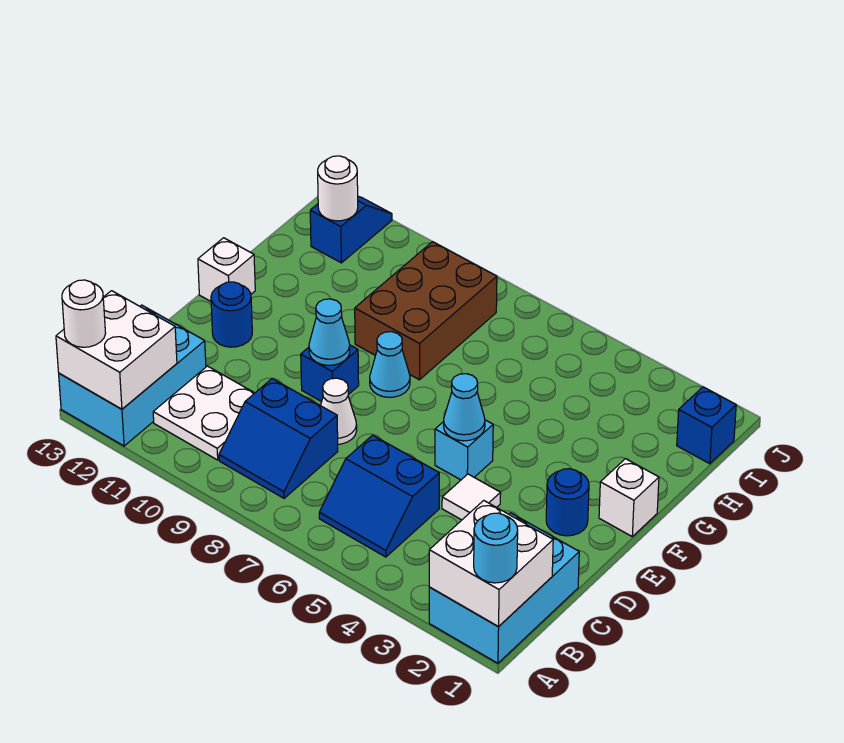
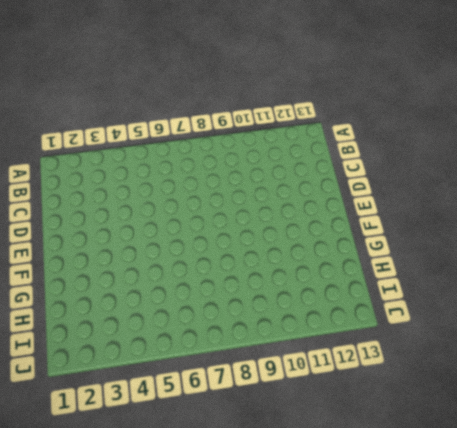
none -> cyan 2x3 brick [429,513,579,663]
none -> cyan 2x3 brick [59,305,206,446]
none -> blue 2x2 slope [319,435,439,557]

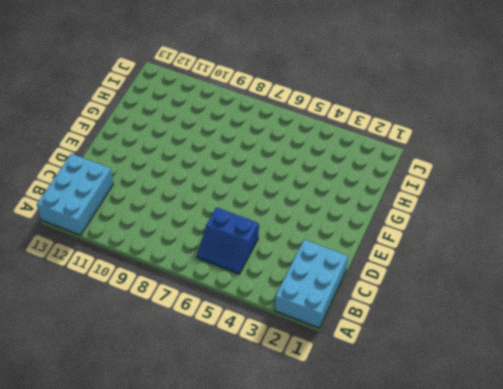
none -> blue 2x2 slope [219,379,338,498]
none -> white 2x2 plate [153,366,254,460]
none -> white 1x1 tile [442,474,501,520]

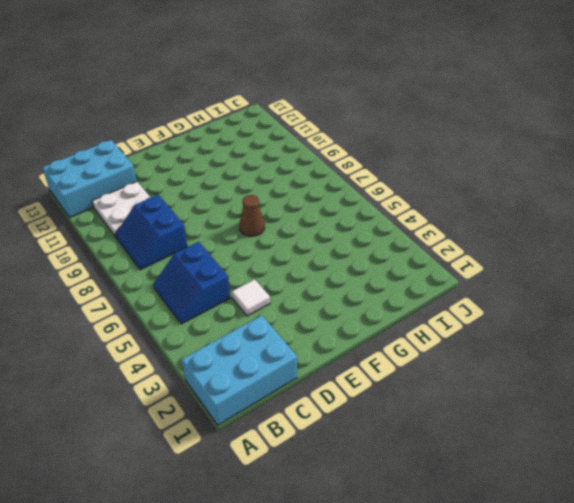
brown 1x1 cone [239,195,265,236] -> none
none -> white 1x1 cone [321,378,357,444]
none -> blue 1x1 round brick [546,469,589,536]
none -> cyan 1x1 brick [435,420,493,480]

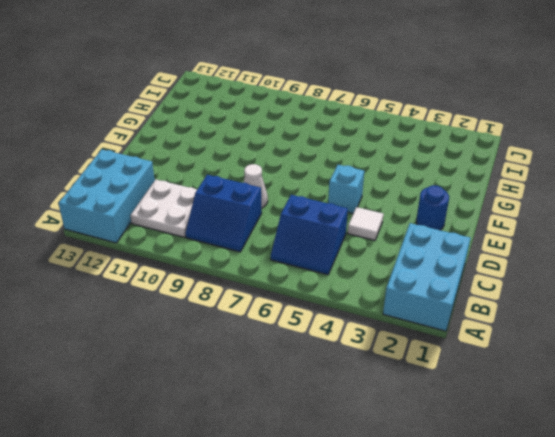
none -> blue 1x1 brick [301,345,359,402]
none -> blue 1x1 round brick [211,282,252,347]
none -> white 1x1 brick [599,459,659,536]

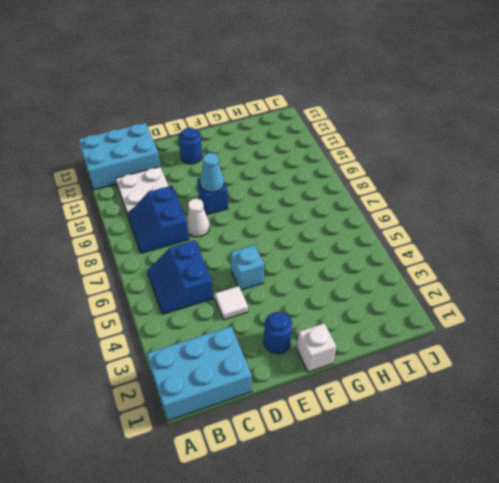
none -> cyan 1x1 cone [370,332,410,397]
none -> white 1x1 brick [198,238,255,301]
none -> brown 2x3 brick [355,242,497,380]

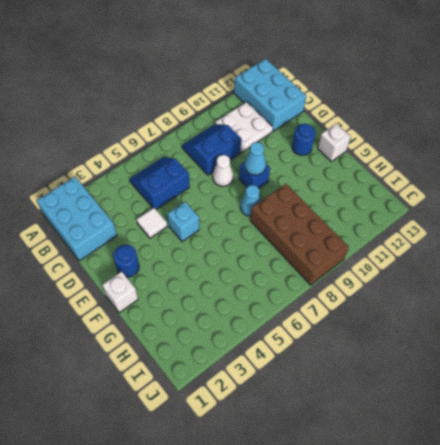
brown 2x4 brick [250,184,349,285] -> brown 2x3 brick [355,242,497,380]
none -> blue 1x1 brick [677,387,736,464]
none -> blue 1x2 slope [310,196,392,263]
none -> white 2x2 brick [429,500,553,626]

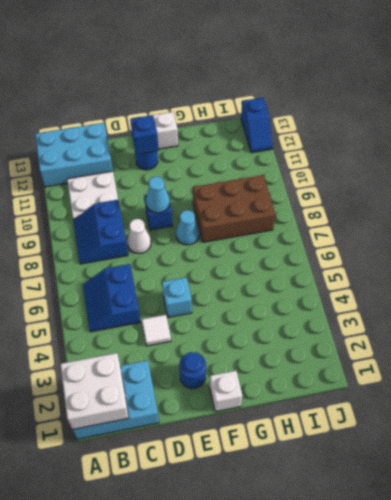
blue 1x1 brick [130,115,159,155] -> blue 1x1 brick moved to [677,387,736,464]
blue 1x2 slope [241,98,273,153] -> blue 1x2 slope turned to [310,196,392,263]
none -> white 2x2 brick [56,291,177,409]
none -> cyan 1x1 cone [444,374,485,441]
none -> white 1x1 round brick [318,156,358,221]

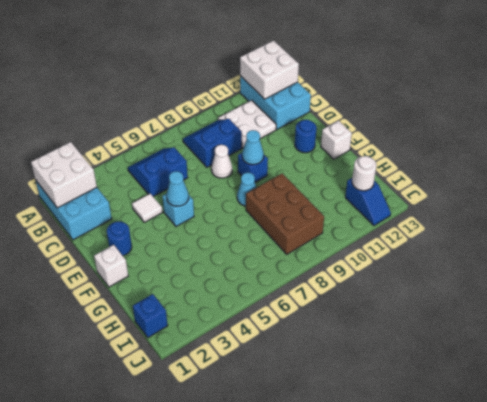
none -> cyan 1x1 round brick [474,513,518,583]
none -> white 1x1 round brick [62,280,106,347]

